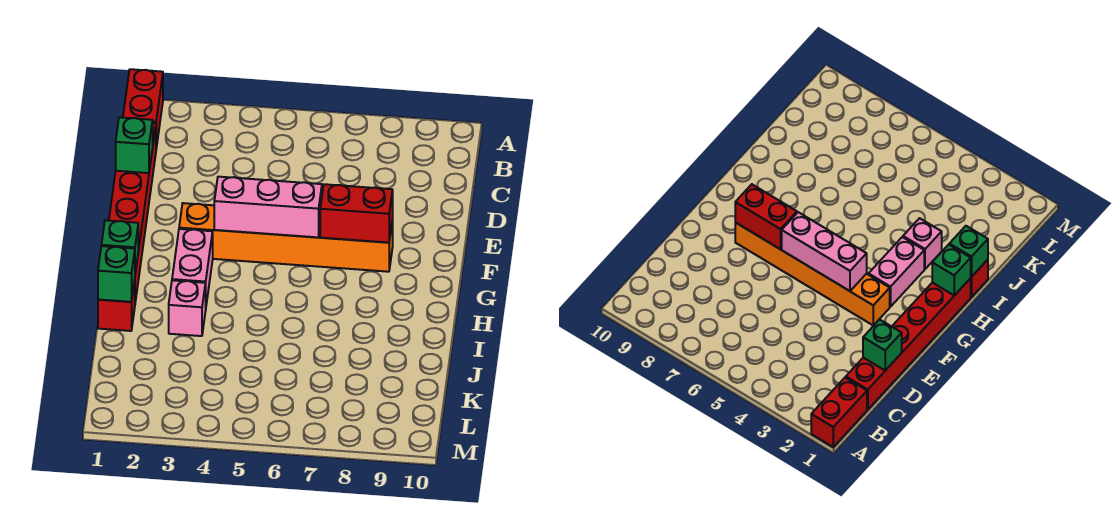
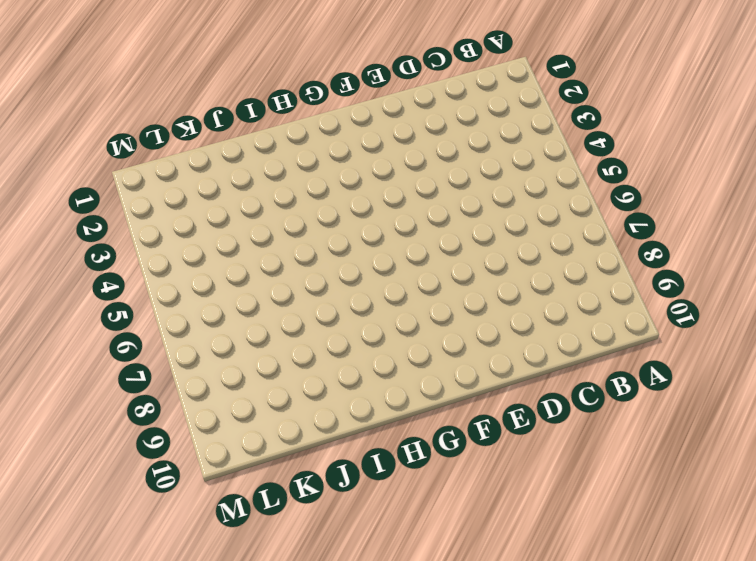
none -> red 1x2 brick [123,69,163,148]
none -> red 1x6 brick [109,123,156,302]

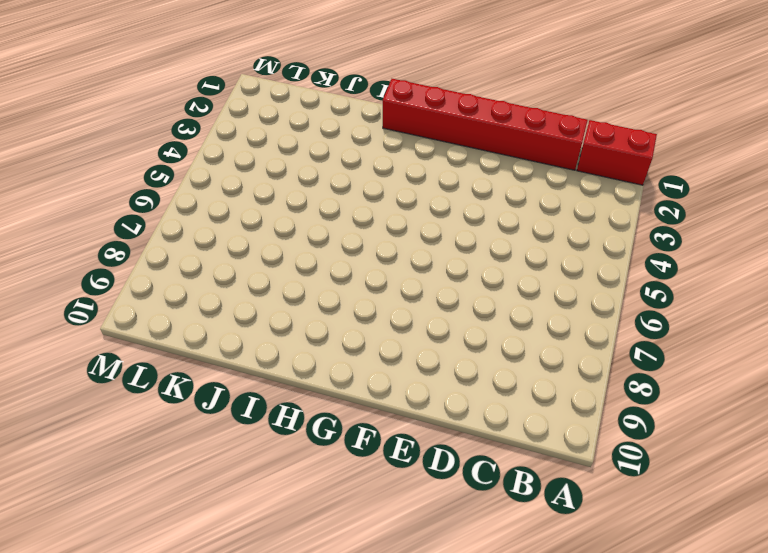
none -> orange 1x6 brick [179,203,393,272]
none -> pink 1x2 brick [172,229,213,304]

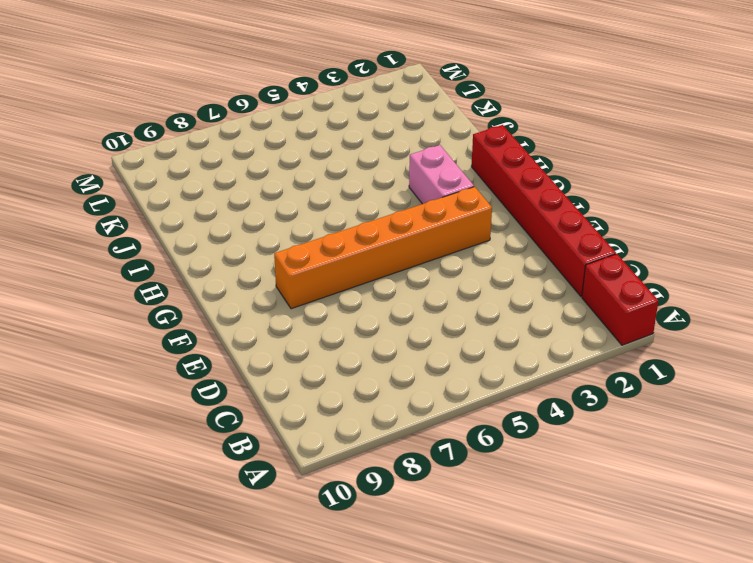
none -> red 1x1 brick [98,280,135,331]
none -> pink 1x1 brick [169,280,206,336]

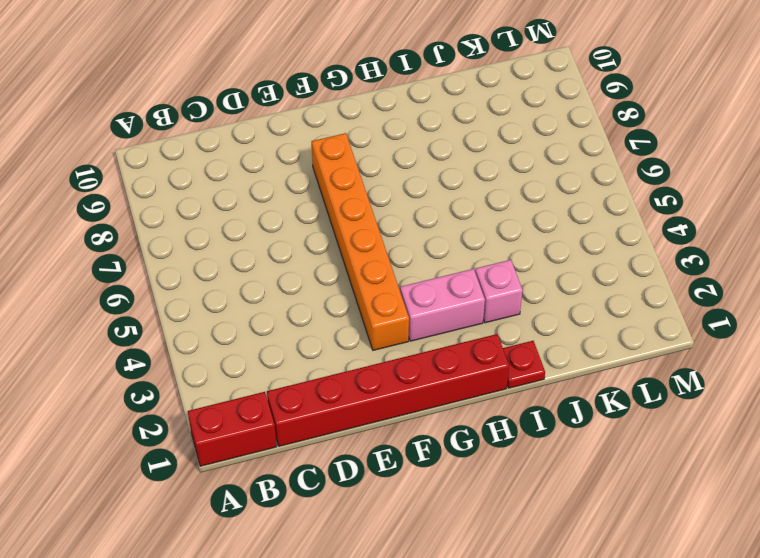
red 1x1 plate [503,341,545,388] -> red 1x1 brick [98,280,135,331]
none -> green 1x1 brick [116,117,153,173]
none -> pink 1x3 brick [214,177,322,237]

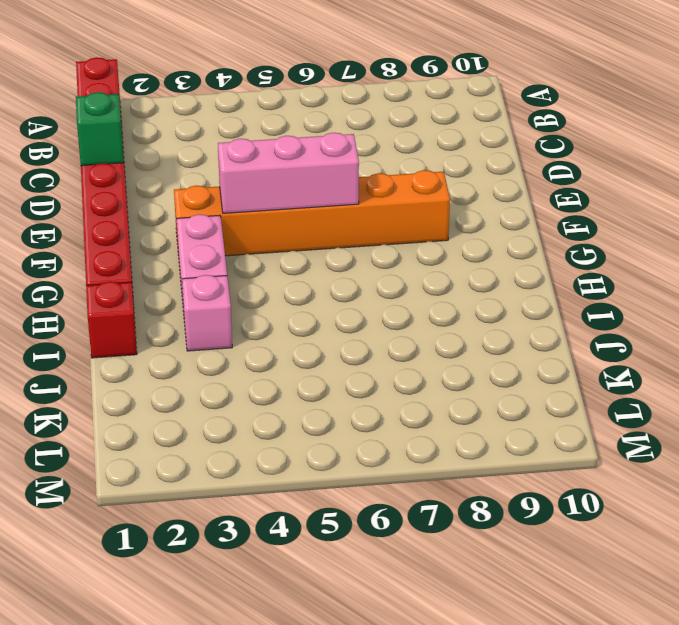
none -> red 1x2 brick [320,184,393,243]
none -> green 1x1 brick [101,220,138,273]

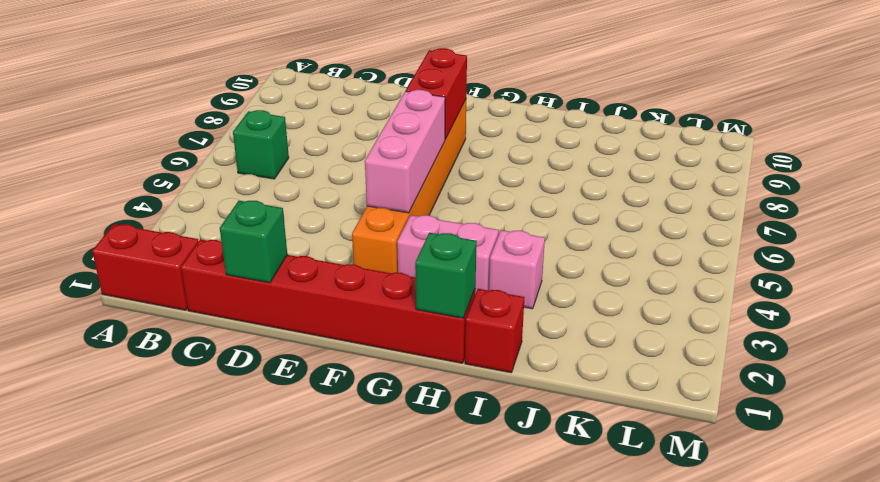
green 1x1 brick [233,110,289,179] -> green 1x1 brick moved to [98,246,135,302]

